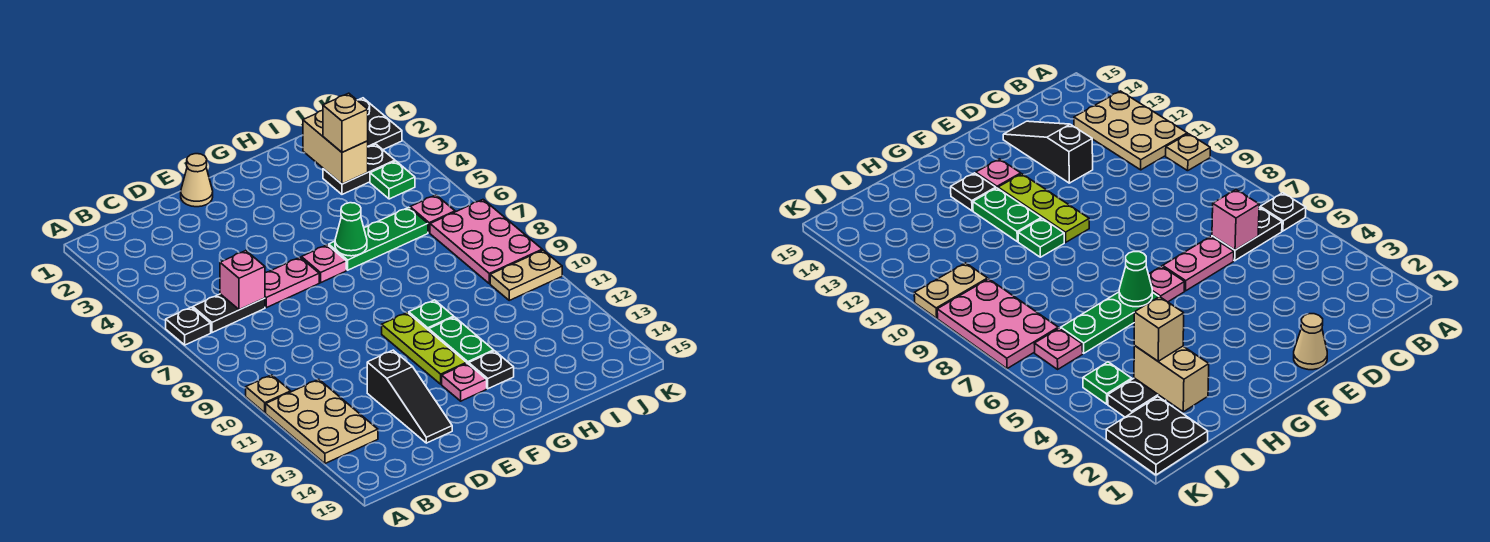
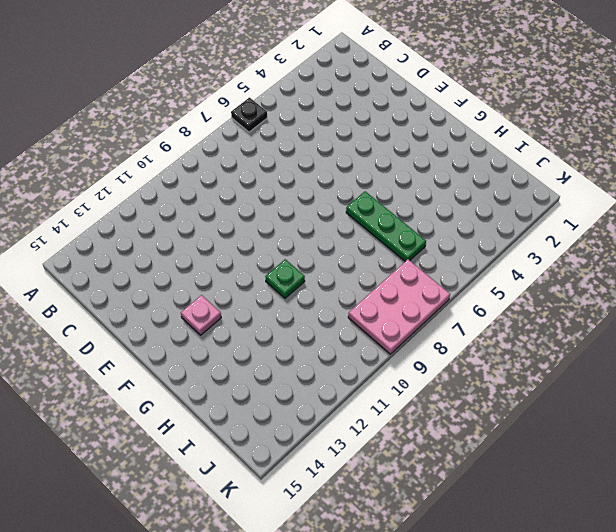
none -> tan 1x1 plate [246,375,291,413]
none -> tan 2x3 plate [266,379,378,464]
none -> black 1x2 plate [193,294,265,333]

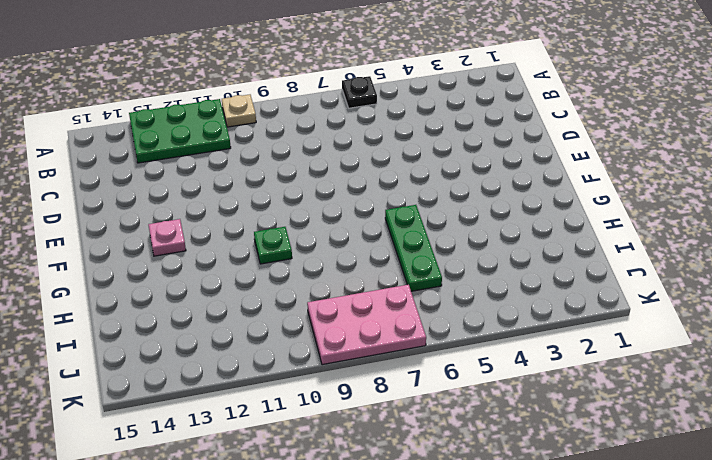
green 2x3 plate [129,99,231,163] -> tan 2x3 plate [266,379,378,464]
none -> black 1x2 plate [193,294,265,333]
none -> pink 1x2 plate [265,257,319,308]
none -> black 1x3 slope [367,350,452,443]

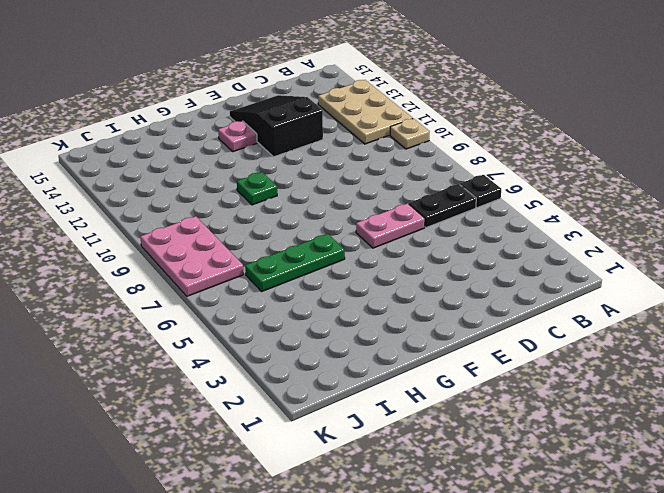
black 2x3 slope [230,95,323,157] -> black 1x3 slope [367,350,452,443]
none -> tan 1x1 cone [181,154,213,207]
none -> pink 1x1 plate [301,245,346,283]
none -> lime 1x3 plate [382,313,467,384]

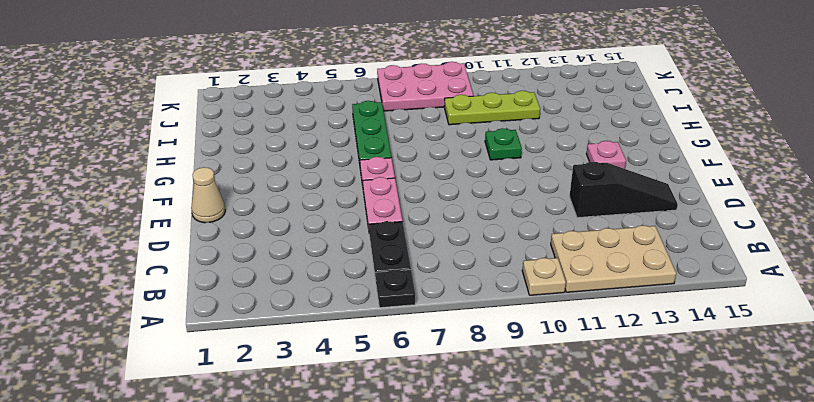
lime 1x3 plate [444,91,540,125] -> lime 1x3 plate moved to [382,313,467,384]
none -> green 1x2 plate [429,317,494,364]
none -> black 1x1 plate [469,351,514,389]
none -> black 1x2 plate [323,144,395,194]

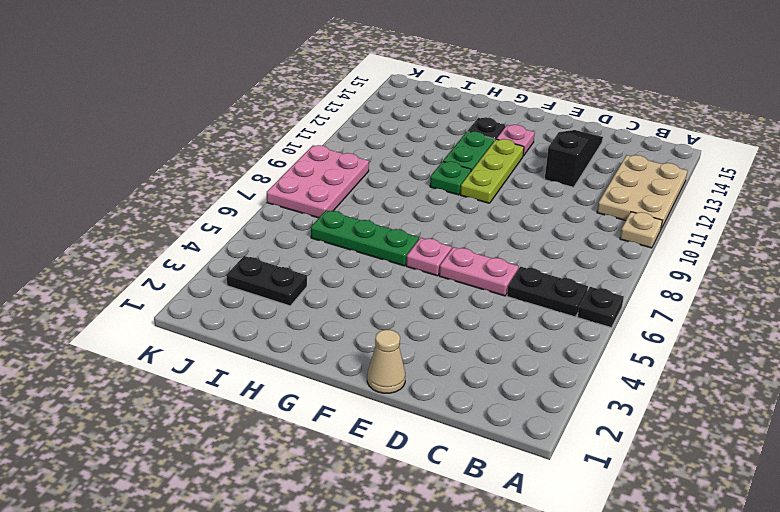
none -> black 2x2 plate [357,98,402,150]
none -> green 1x1 plate [370,161,415,199]
none -> pink 1x1 plate [410,195,455,233]

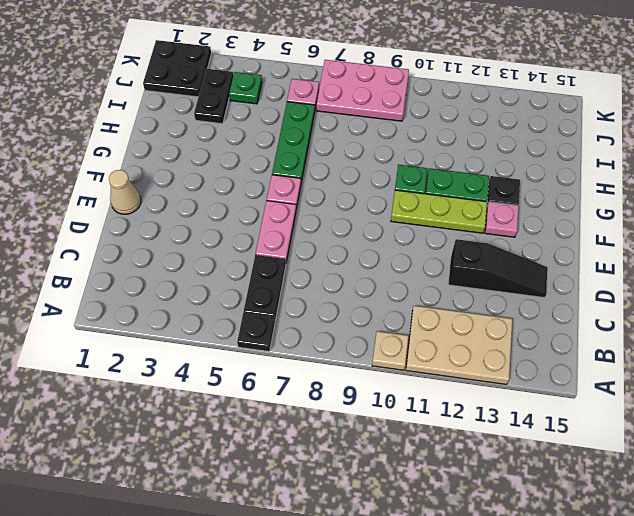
none -> tan 1x2 plate [490,250,562,300]
none -> pink 1x1 brick [220,251,265,310]
none -> green 1x1 cone [335,203,367,256]

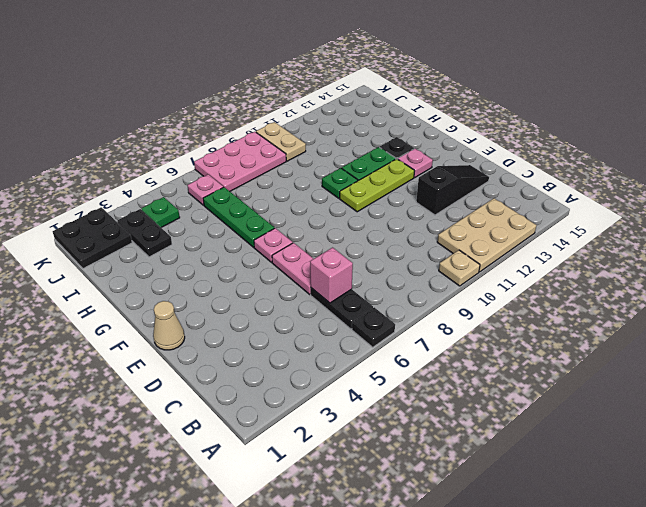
none -> green 1x1 cone [335,203,367,256]
none -> tan 1x2 brick [303,110,368,184]
none -> tan 1x1 brick [323,93,368,152]

